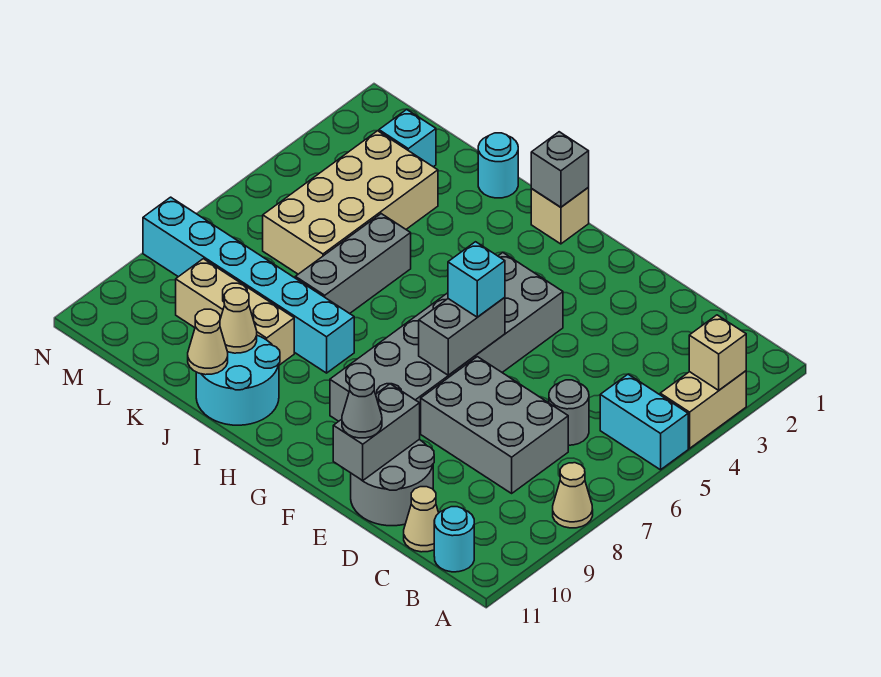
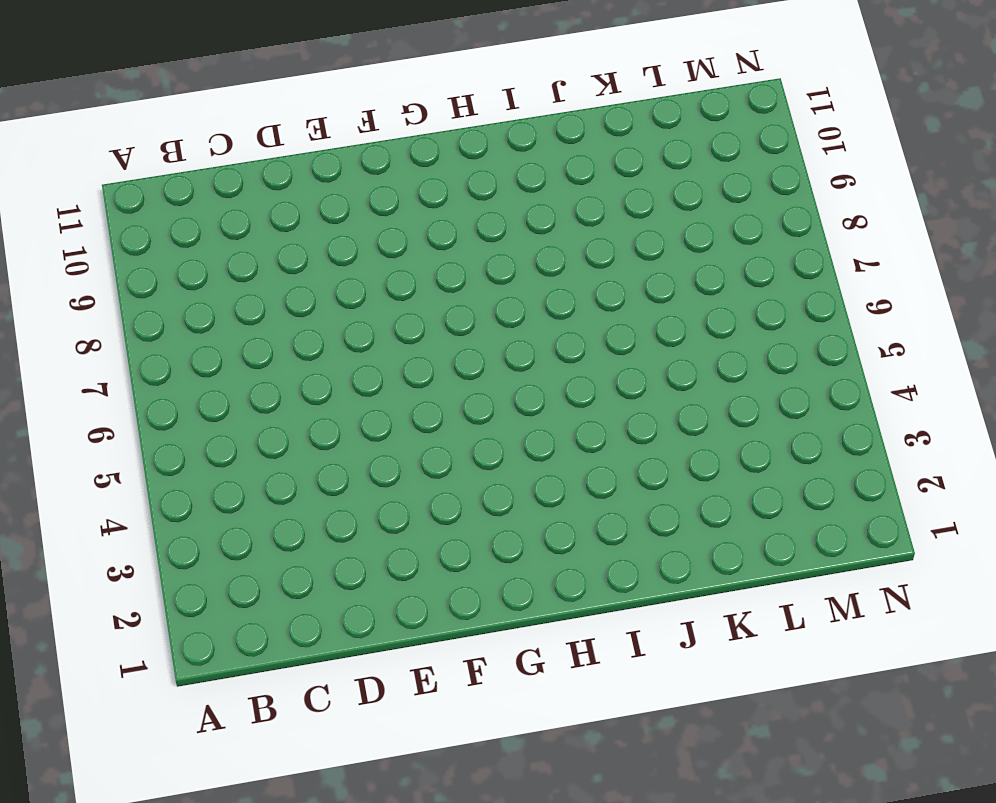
none -> tan 1x2 brick [660,371,746,448]
none -> cyan 1x2 brick [600,374,688,470]
none -> tan 1x1 cone [553,463,593,528]

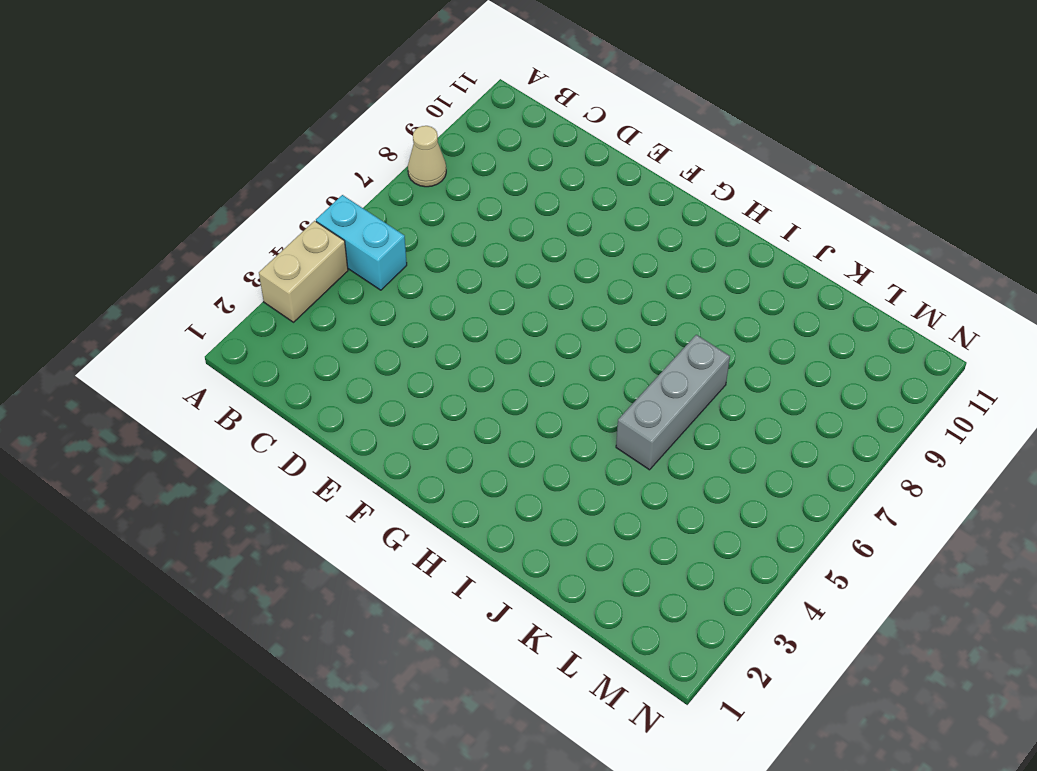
none -> cyan 1x1 round brick [434,507,474,572]
none -> grey 1x1 round brick [549,380,589,445]
none -> grey 2x3 brick [421,357,568,493]

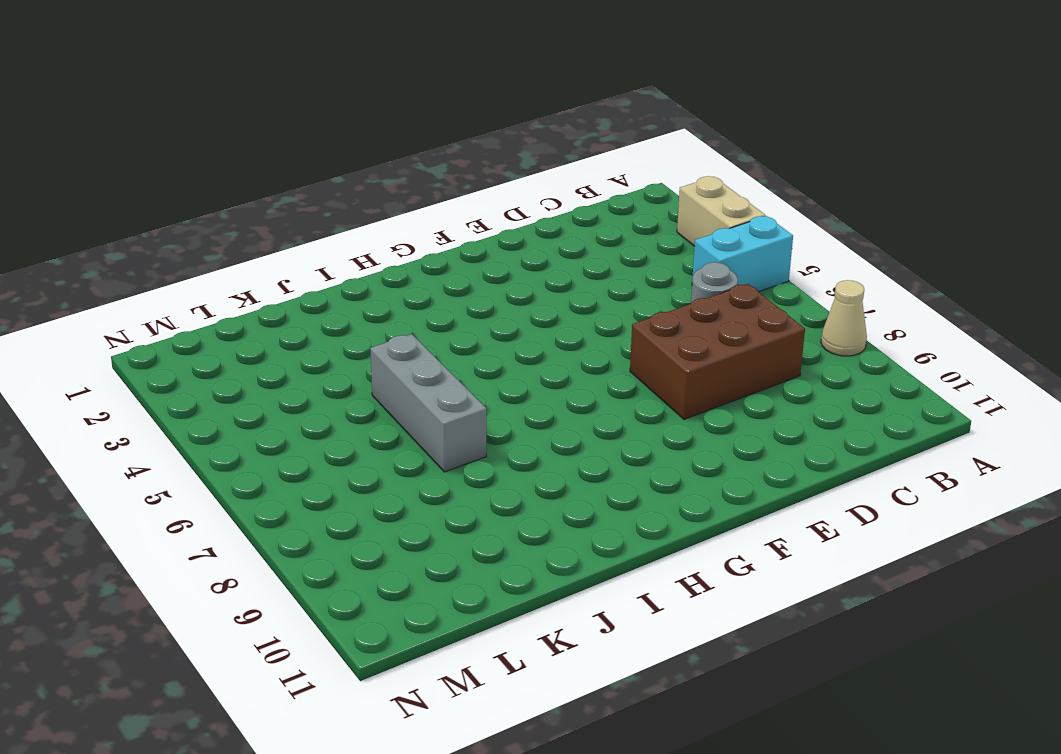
brown 2x3 brick [630,284,805,419] -> grey 2x3 brick [421,357,568,493]
none -> cyan 1x1 round brick [434,507,474,572]
none -> tan 1x1 cone [404,487,439,552]
none -> grey 2x2 round brick [351,439,434,526]

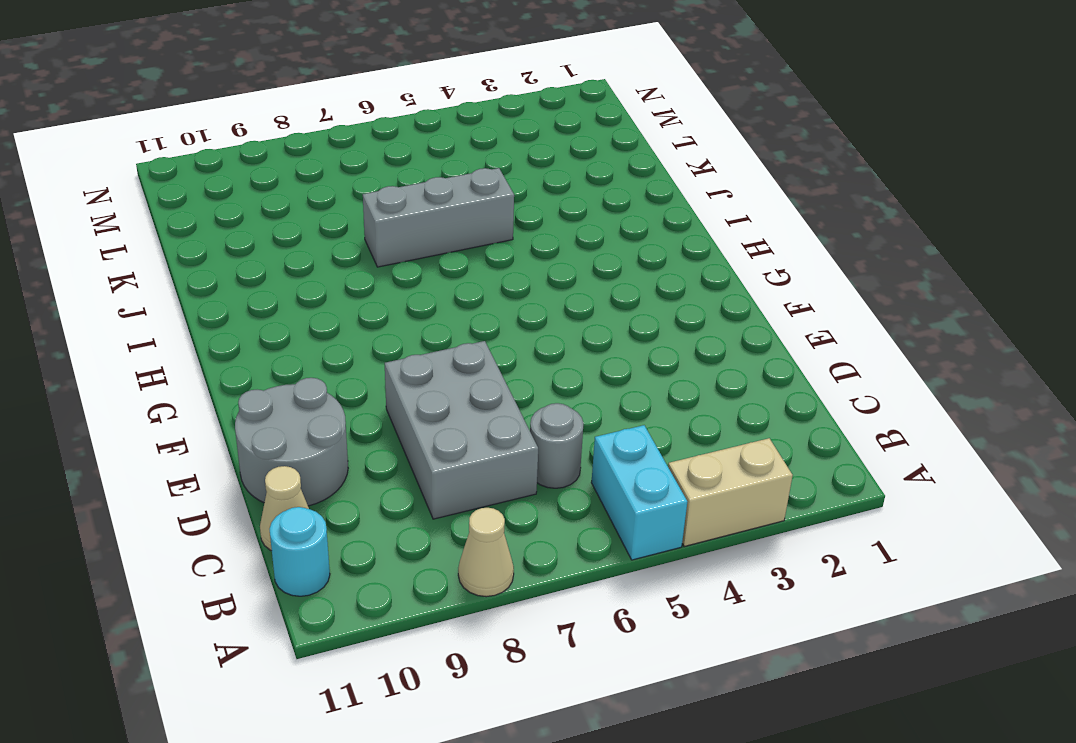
none -> grey 2x6 brick [330,253,563,433]
none -> tan 1x1 brick [531,188,589,244]
none -> cyan 1x6 brick [143,197,354,373]

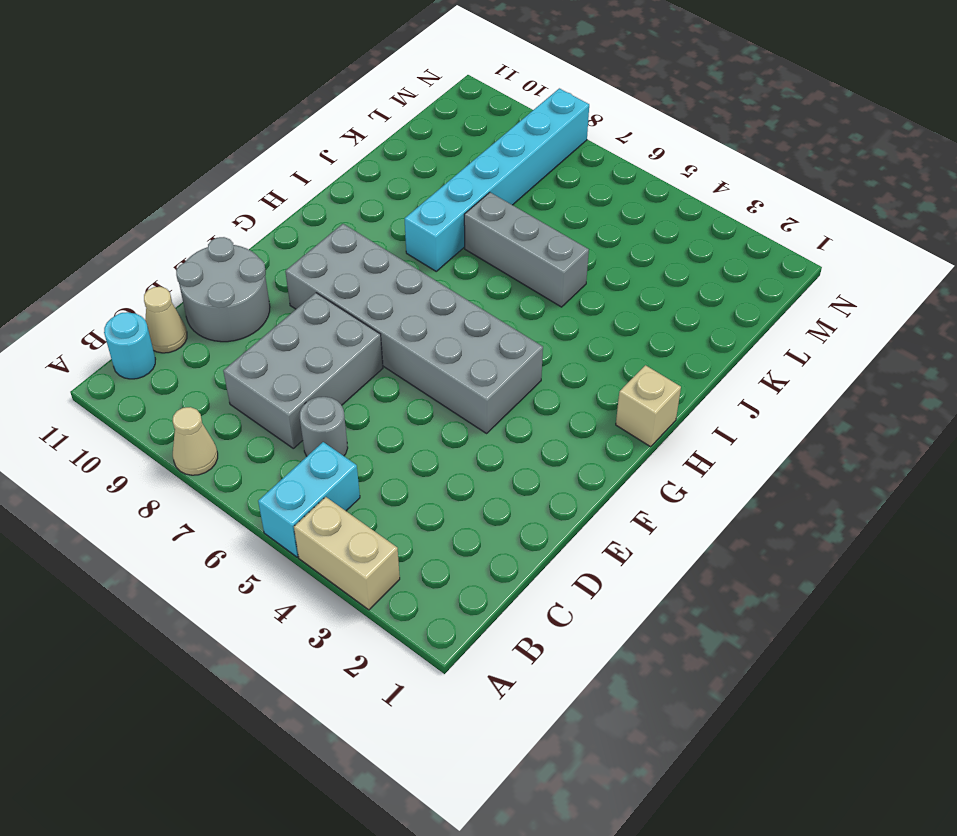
none -> cyan 2x2 round brick [196,335,280,425]
none -> cyan 1x1 round brick [478,133,518,198]
none -> tan 1x3 brick [176,259,294,365]

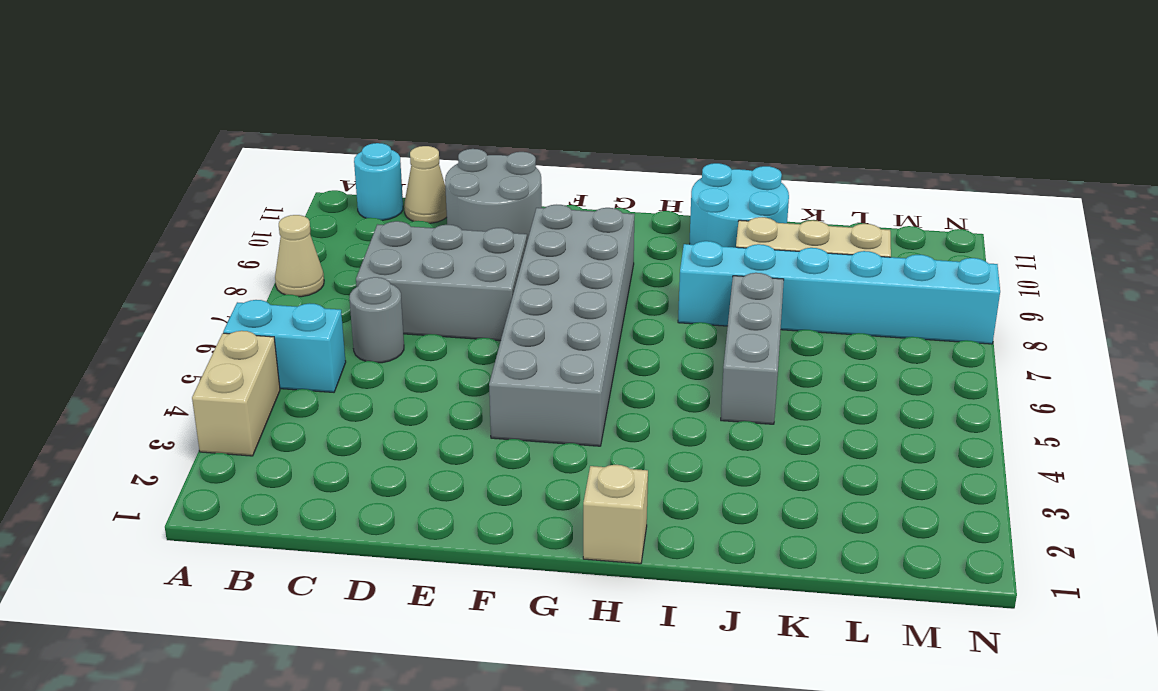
none -> cyan 1x1 round brick [478,133,518,198]
none -> tan 2x4 brick [263,131,438,274]
none -> cyan 1x1 brick [379,109,436,167]

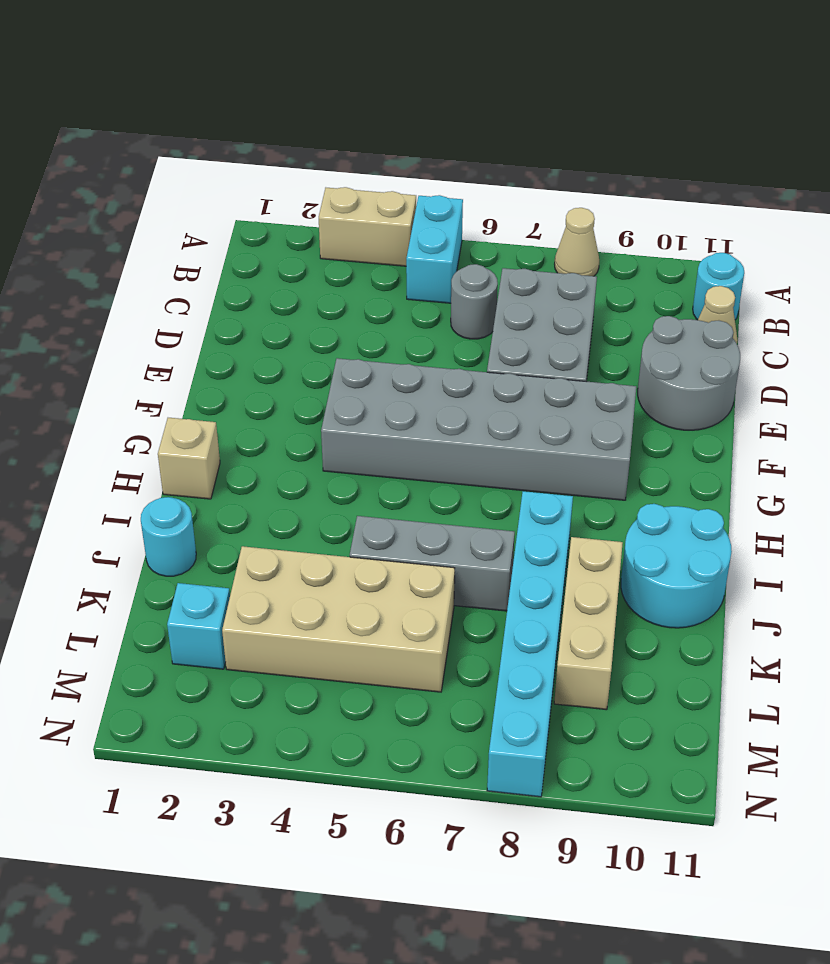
none -> tan 1x1 brick [689,315,746,390]
none -> grey 1x2 brick [333,384,420,481]
none -> grey 1x2 brick [419,297,505,375]

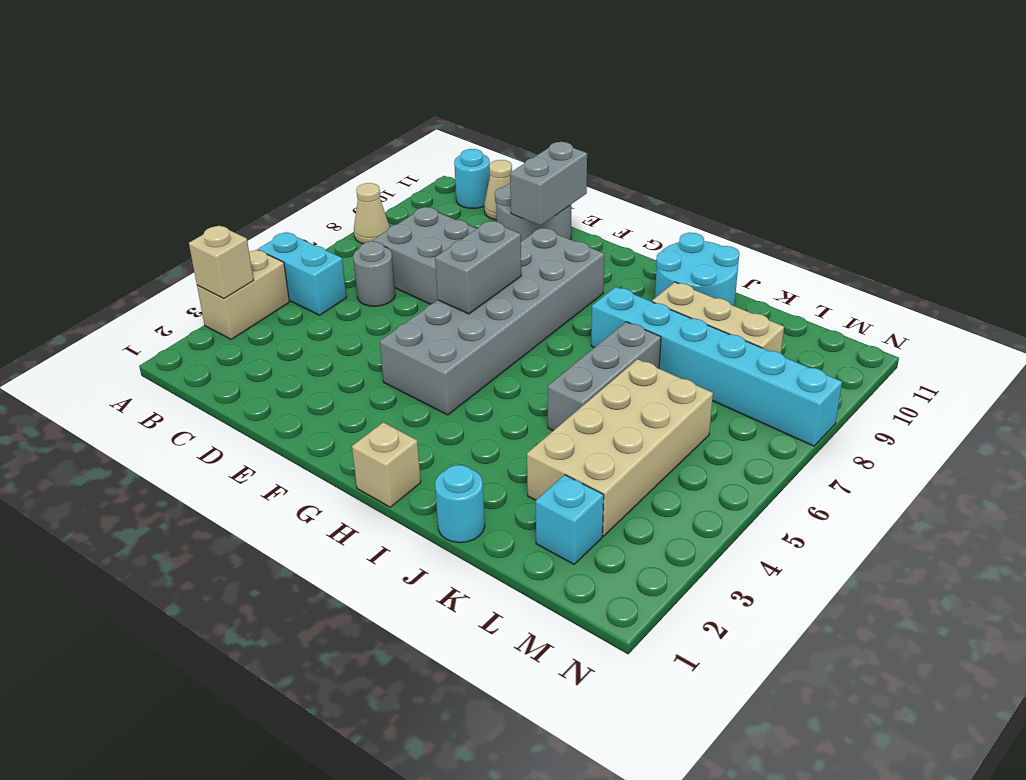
none -> grey 1x1 brick [531,132,589,207]
none -> tan 1x1 cone [220,288,257,353]
none -> tan 1x1 cone [188,309,228,375]

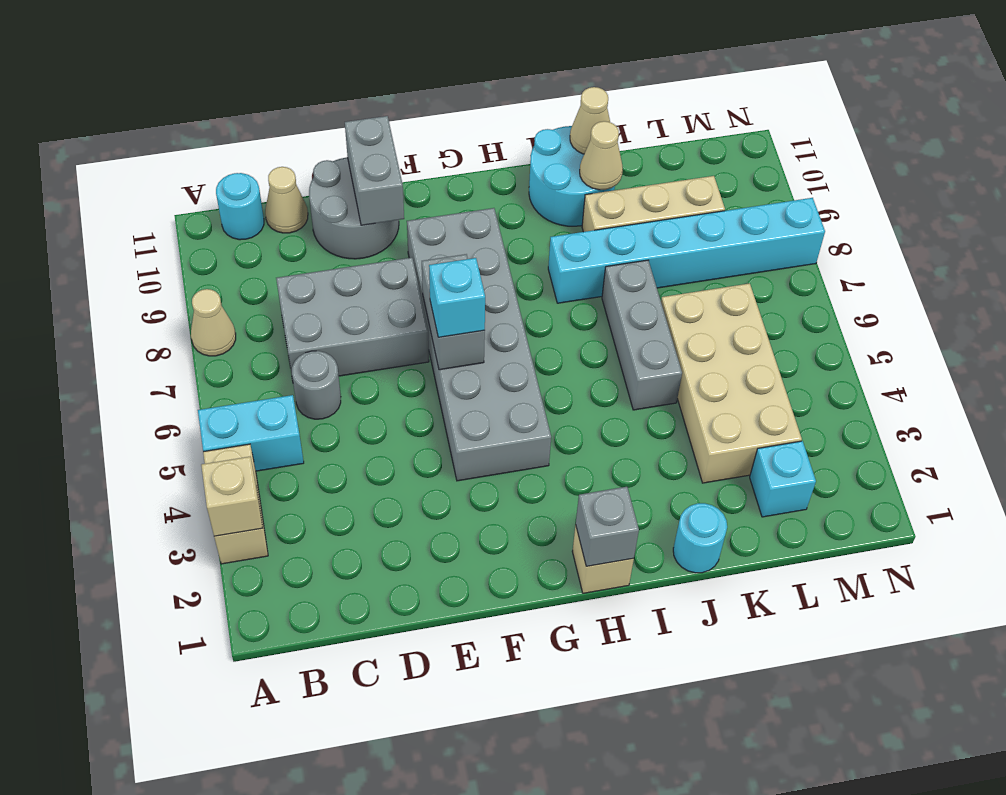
none -> grey 1x1 cone [342,373,382,438]

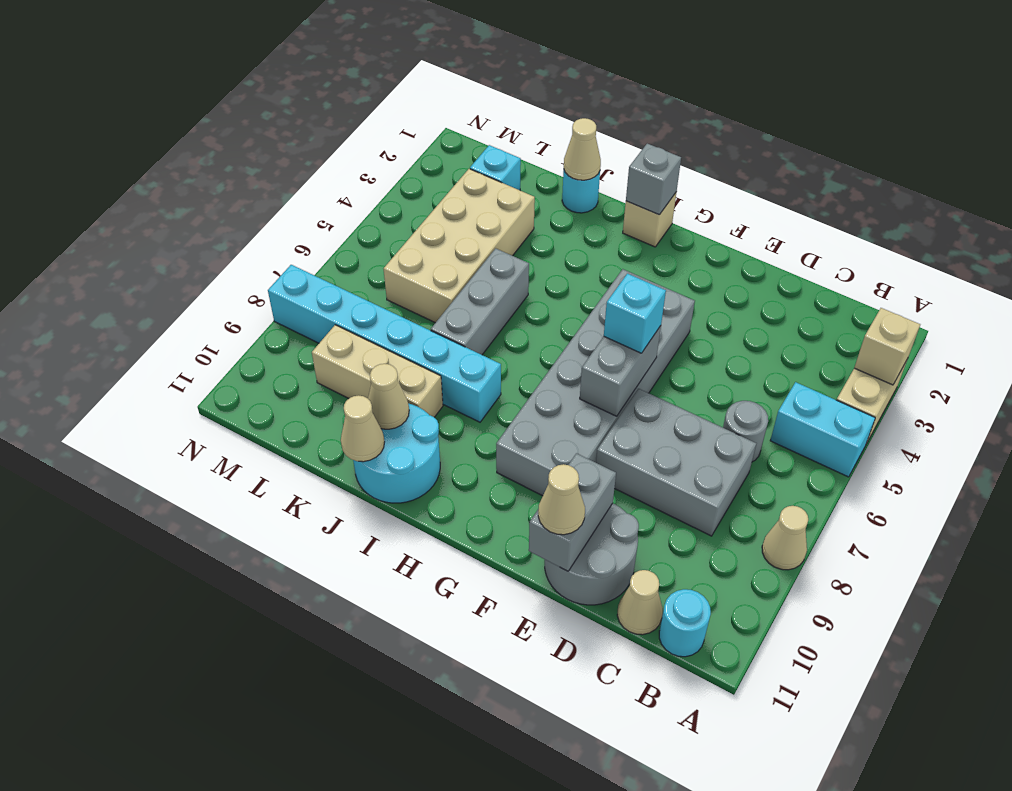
tan 1x1 cone [538,464,585,535] -> grey 1x1 cone [342,373,382,438]
tan 1x1 cone [564,118,601,180] -> none

